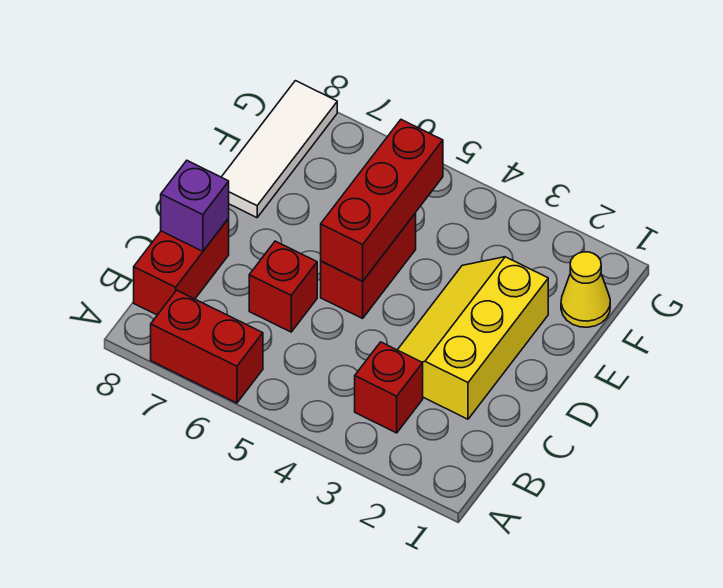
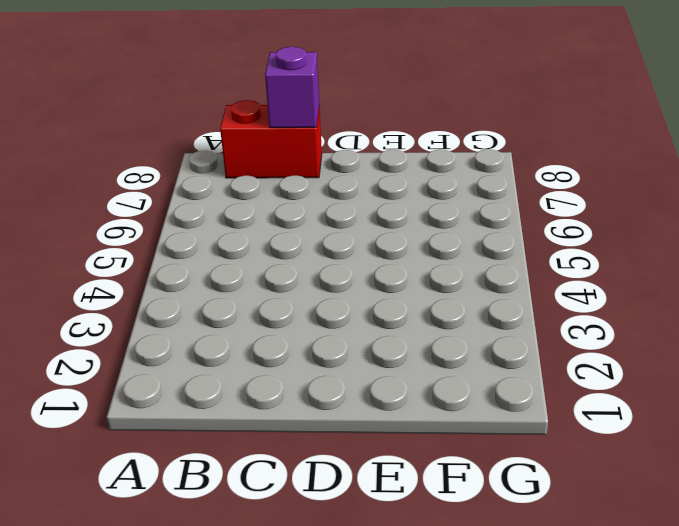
none -> red 1x2 brick [151,290,263,403]
none -> red 1x1 brick [355,342,423,433]

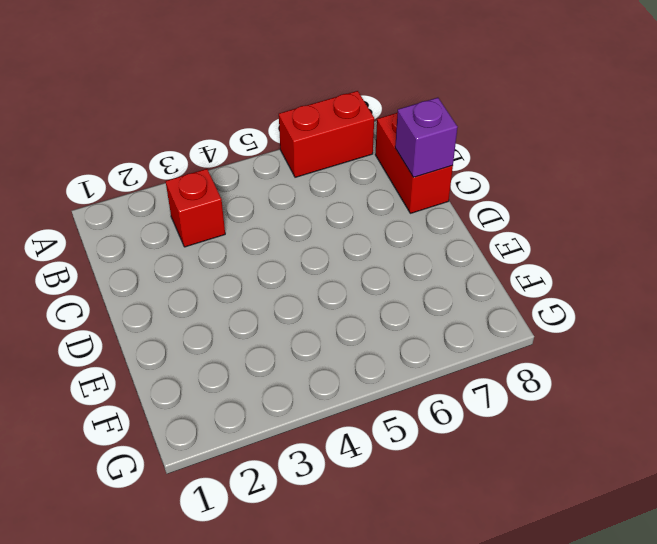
none -> yellow 2x3 slope [398,257,548,419]
none -> red 1x1 brick [249,241,317,332]

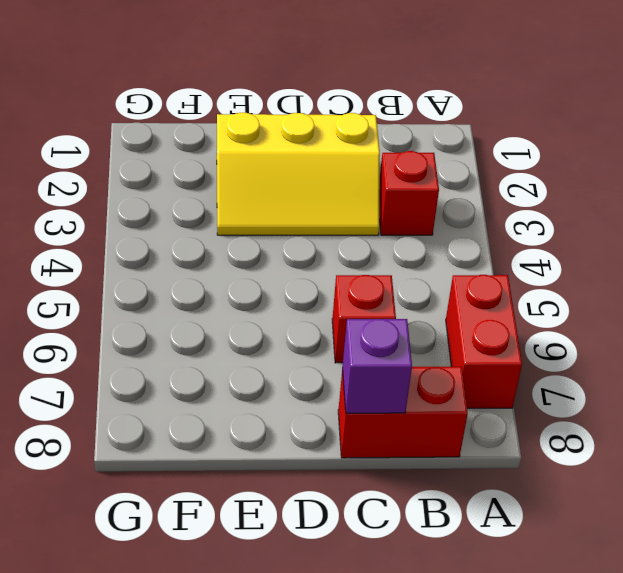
none -> red 1x2 brick [321,213,416,318]
none -> white 1x3 tile [222,81,337,218]

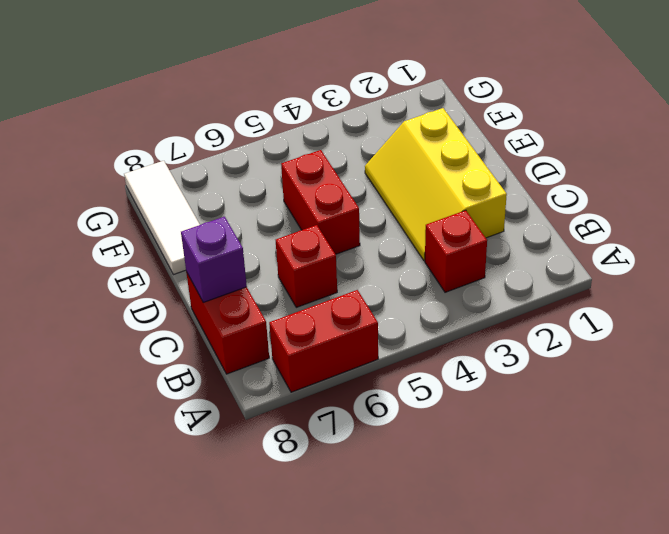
none -> yellow 1x1 cone [561,252,610,327]
none -> red 1x3 brick [321,120,443,281]

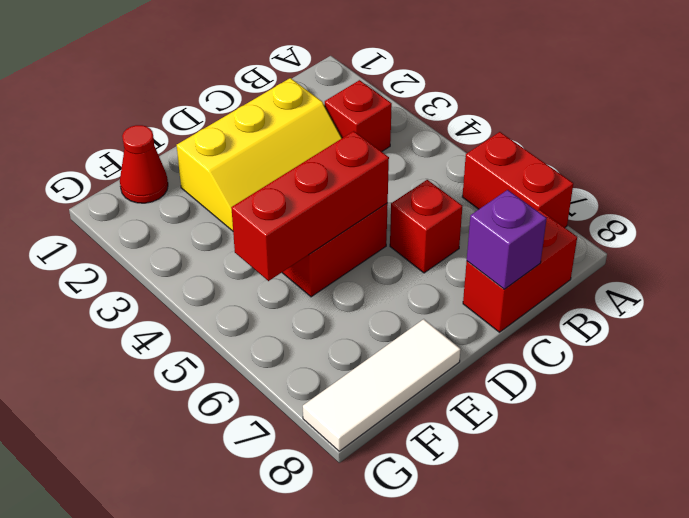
red 1x1 cone [120,125,168,203] -> yellow 1x1 cone [561,252,610,327]

